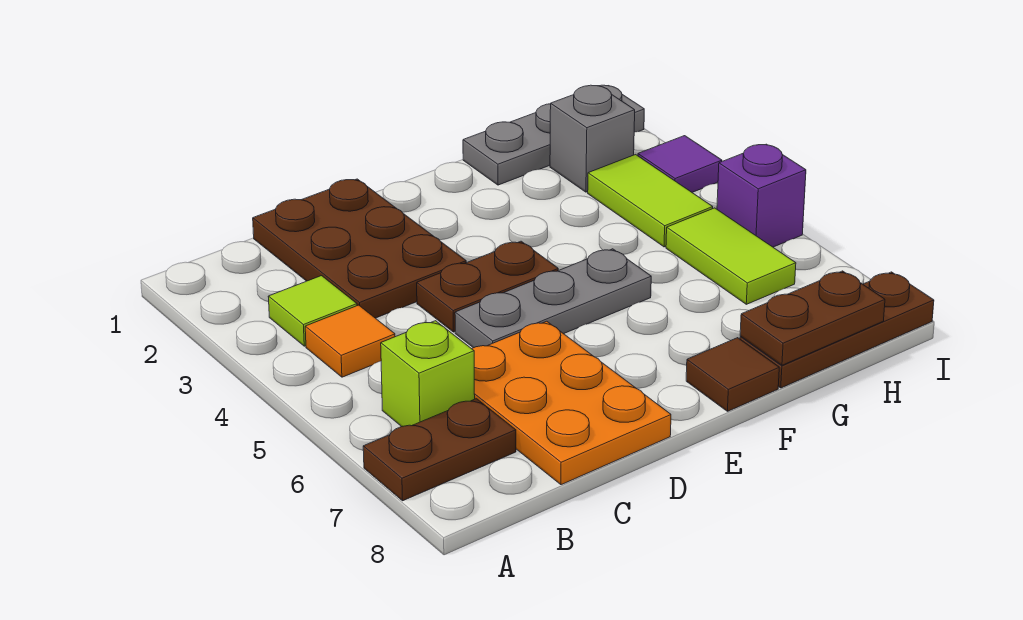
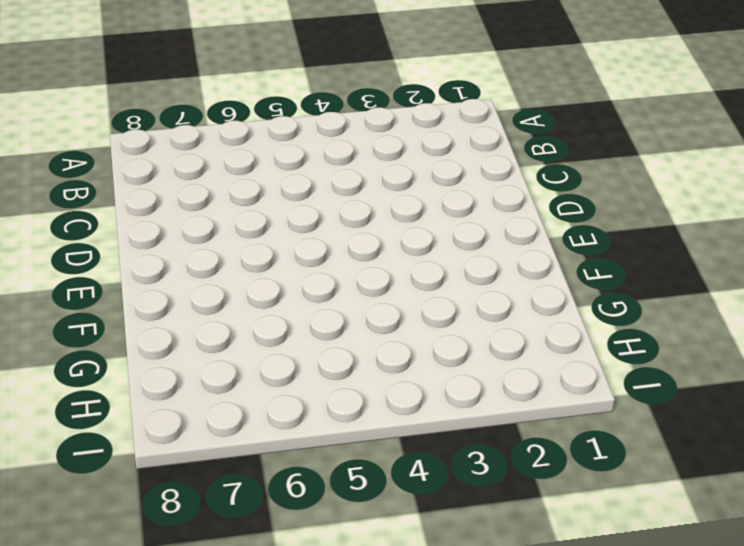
none -> brown 1x2 plate [363,399,516,501]
none -> lime 1x1 tile [268,276,357,346]
none -> orange 1x1 tile [305,305,395,377]

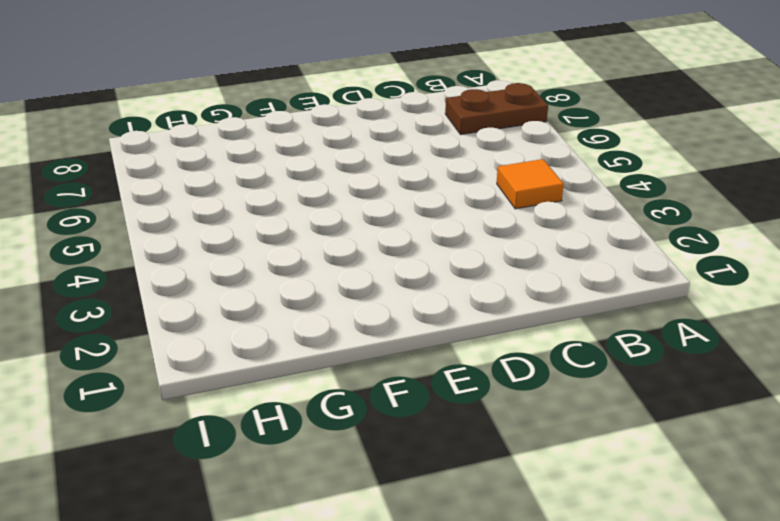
none -> lime 1x1 tile [268,276,357,346]
none -> lime 1x1 brick [381,321,475,427]
none -> brown 2x3 plate [253,179,466,318]

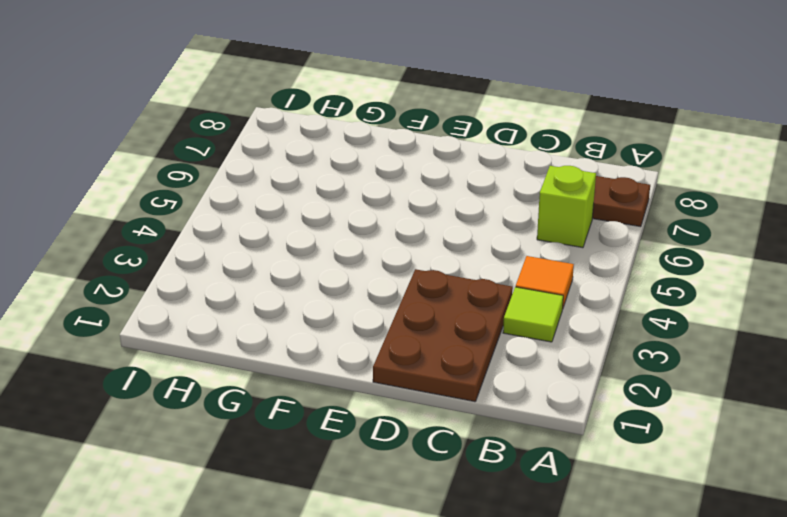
none -> orange 2x3 plate [472,321,671,485]
none -> brown 1x2 plate [417,241,558,332]
none -> grey 1x3 plate [455,249,651,348]

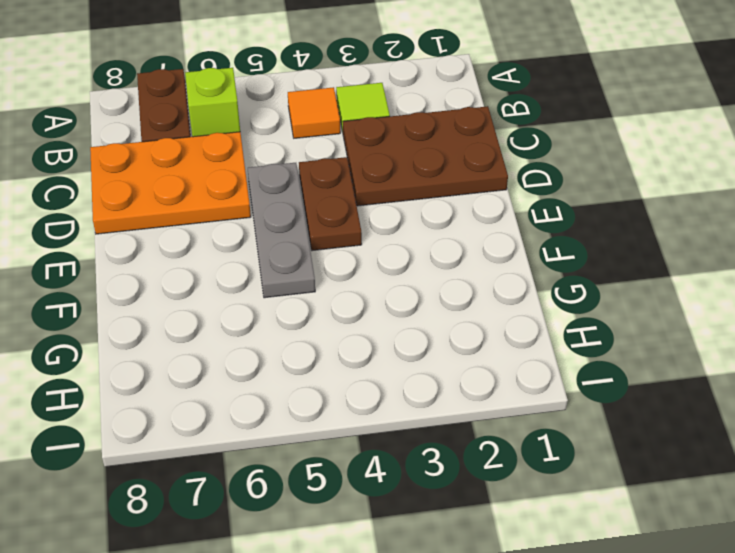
none -> brown 1x1 tile [686,338,779,411]
none -> grey 1x3 plate [463,85,644,185]
none -> brown 1x3 plate [740,272,934,388]

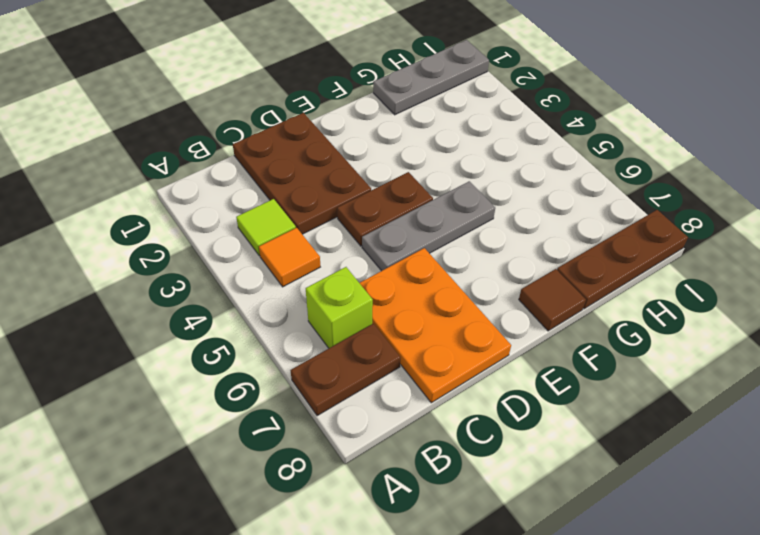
none -> grey 1x1 brick [550,85,635,192]
none -> lime 1x2 tile [588,155,713,247]
none -> lime 1x2 tile [666,208,796,304]

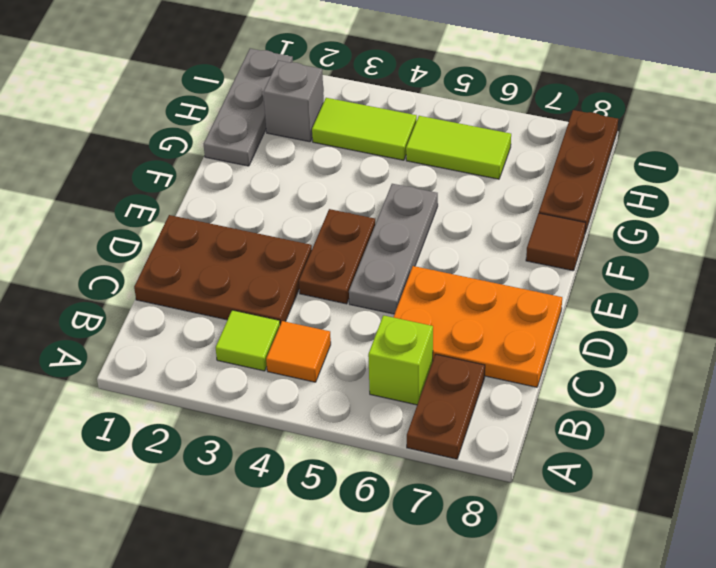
none -> purple 1x1 tile [638,136,722,192]
none -> purple 1x1 brick [717,144,806,247]
none -> brown 1x2 plate [740,271,885,365]

